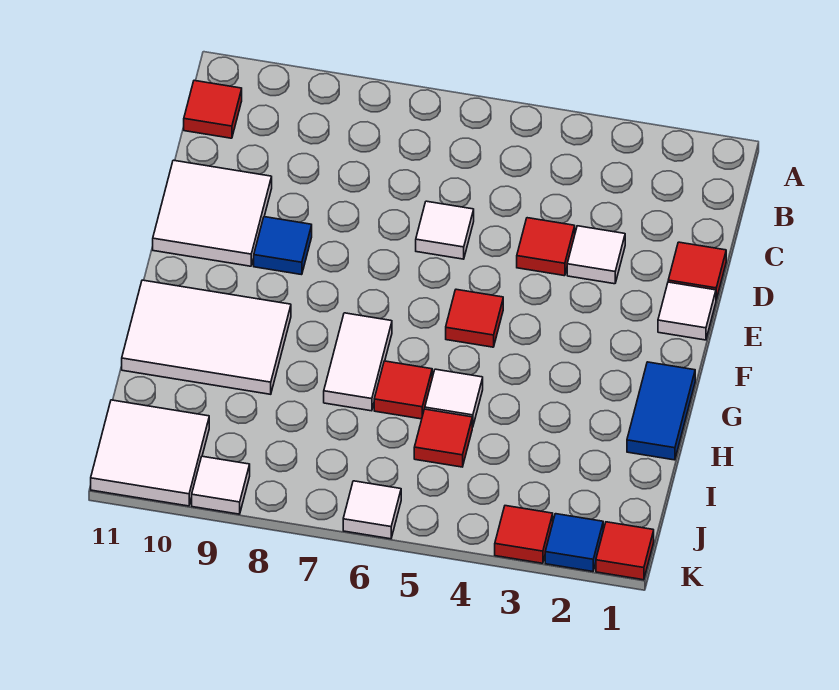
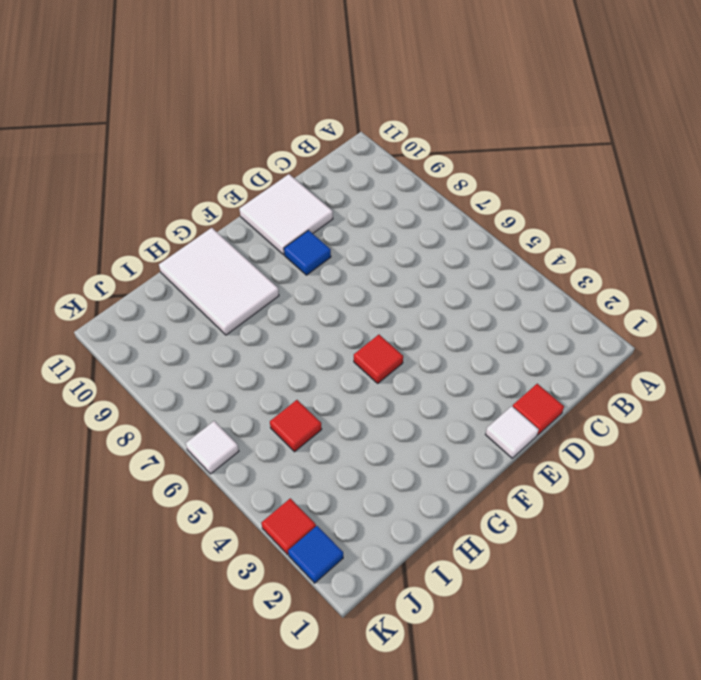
none -> red 1x1 tile [184,81,242,138]
none -> white 1x1 tile [567,226,625,284]
none -> red 1x1 tile [517,218,575,276]

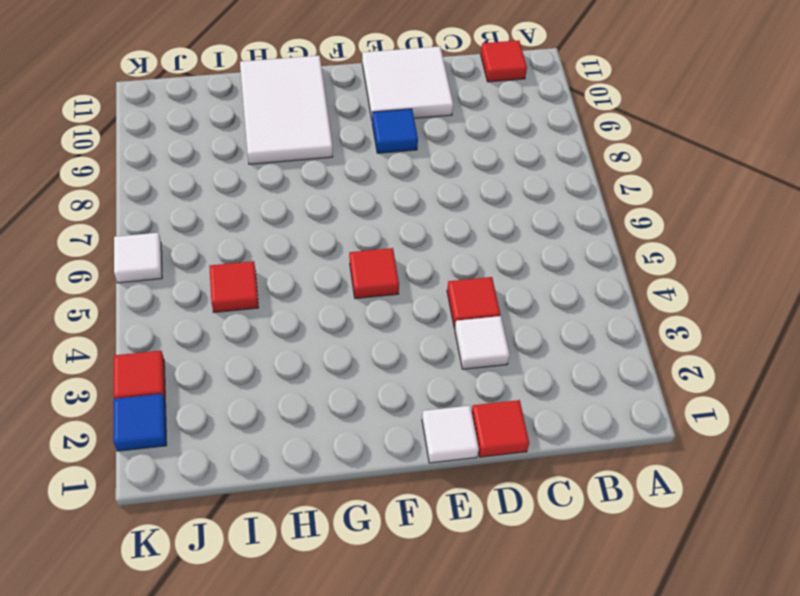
none -> white 1x1 tile [416,201,474,259]
none -> blue 1x2 tile [627,362,695,460]
none -> white 1x2 tile [324,313,392,411]

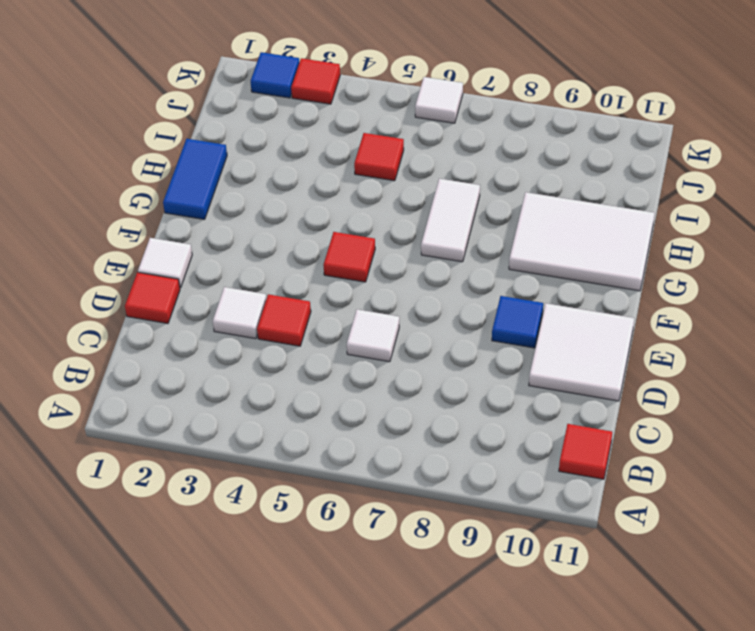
none -> white 1x1 tile [425,369,483,427]
none -> red 1x1 tile [374,361,432,419]
none -> white 2x2 tile [91,400,209,506]

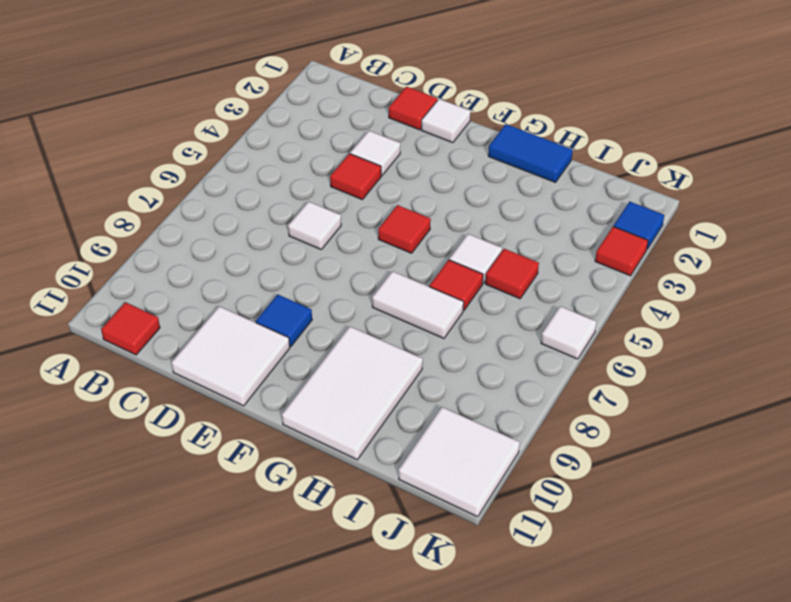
none -> red 1x1 tile [596,522,654,580]
none -> white 1x1 tile [192,456,250,514]

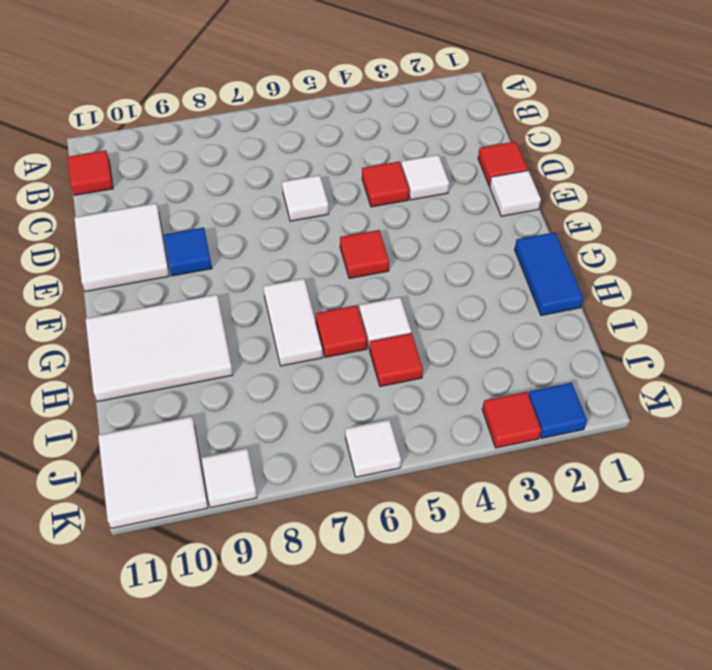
none -> red 1x1 tile [596,522,654,580]

